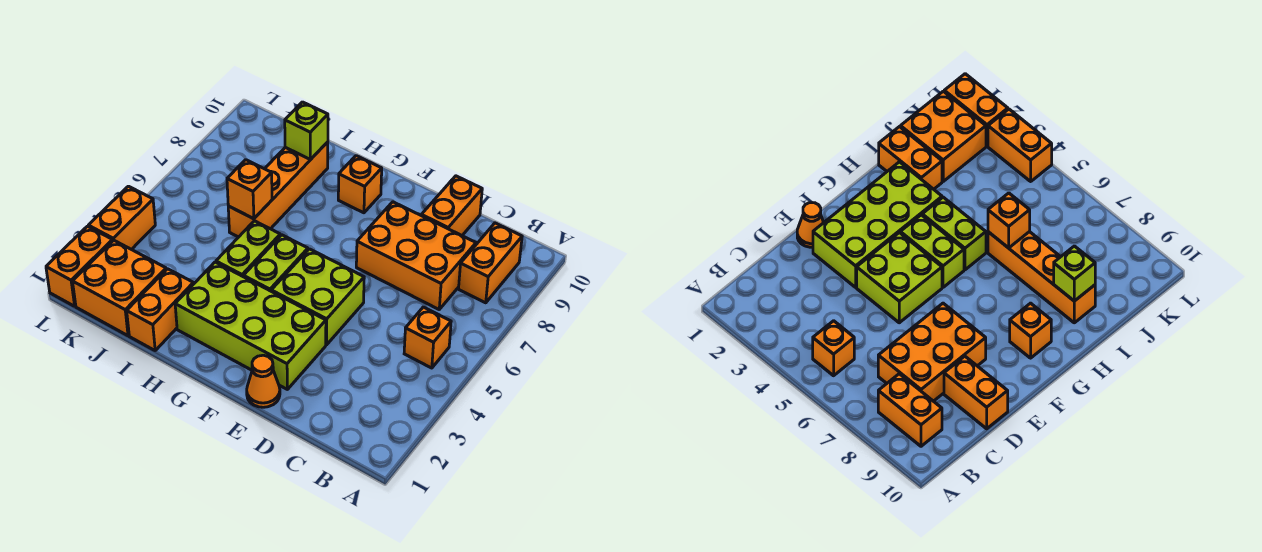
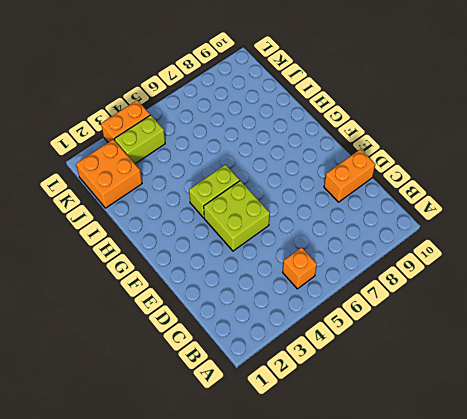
lime 1x2 brick [114,115,165,164] -> lime 1x2 brick moved to [216,221,280,277]
none -> orange 1x2 brick [459,223,522,303]
none -> orange 2x3 brick [356,202,476,309]
none -> orange 1x1 cone [247,355,280,407]

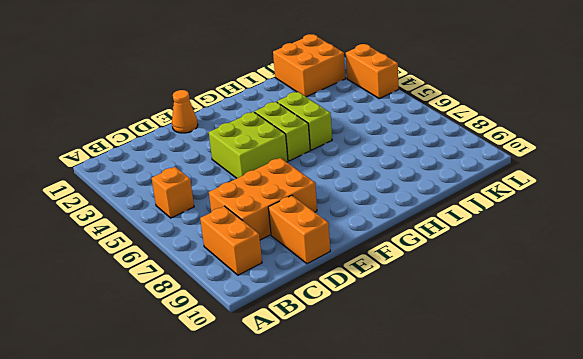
none -> lime 2x4 brick [175,262,326,390]
none -> orange 1x1 brick [338,156,382,213]
none -> orange 1x2 brick [127,269,193,350]

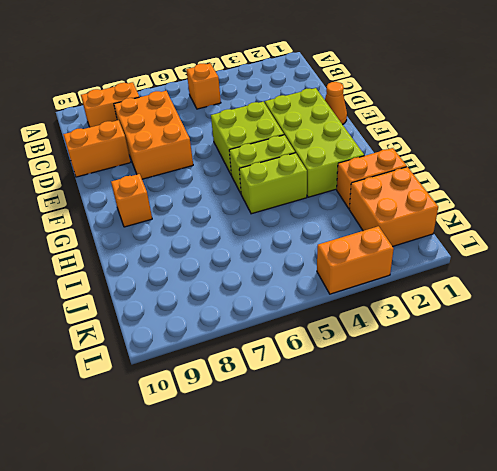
none -> orange 1x4 brick [228,142,328,237]
none -> orange 1x2 brick [46,226,113,306]
none -> orange 1x1 brick [227,160,272,219]

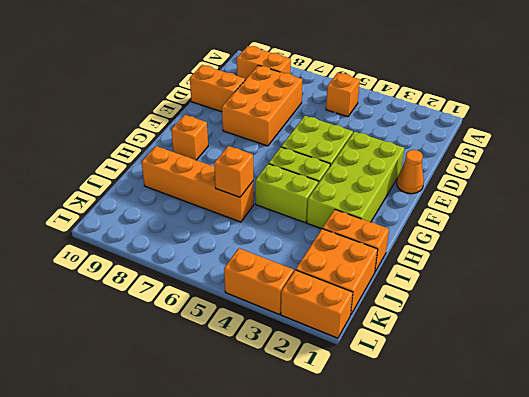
none -> lime 1x1 brick [285,102,328,159]

